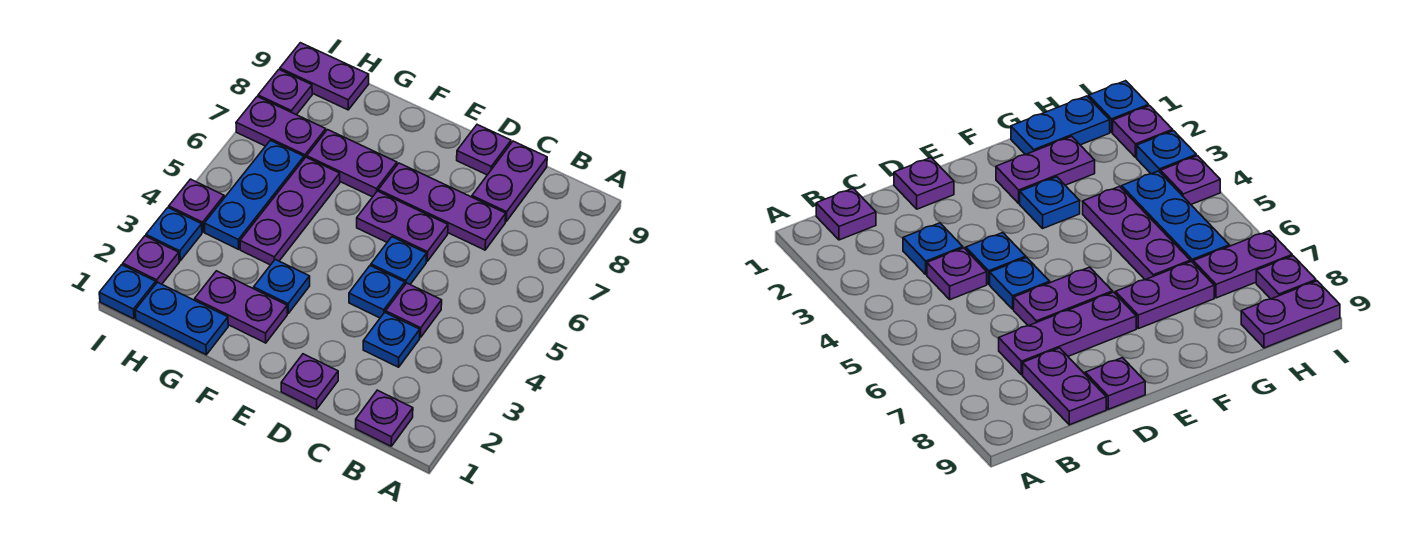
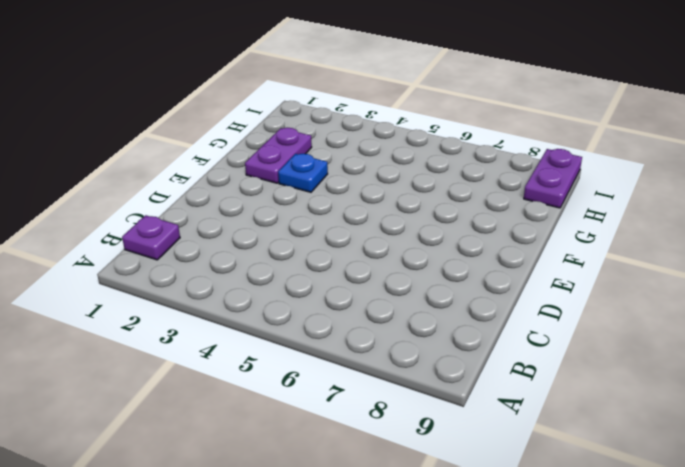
none -> blue 1x1 plate [363,312,420,367]
none -> purple 1x1 plate [386,283,442,338]
none -> purple 1x3 plate [378,163,506,250]

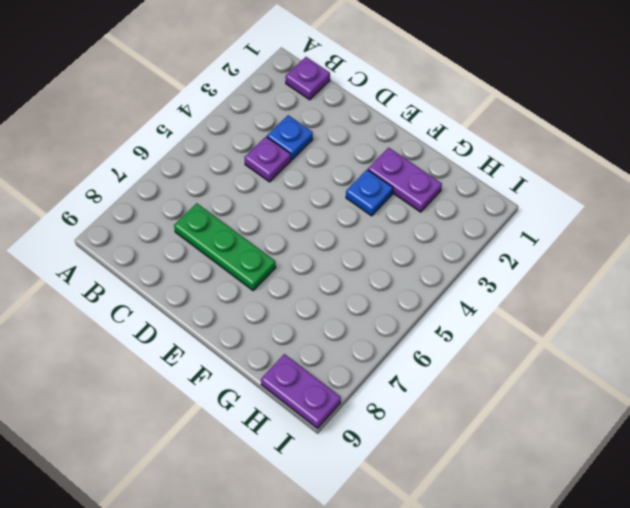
green 1x3 plate [174,203,276,290] -> purple 1x3 plate [378,163,506,250]
none -> purple 1x2 plate [472,141,547,221]
none -> purple 1x1 plate [281,354,338,409]
none -> blue 1x1 plate [349,266,405,318]

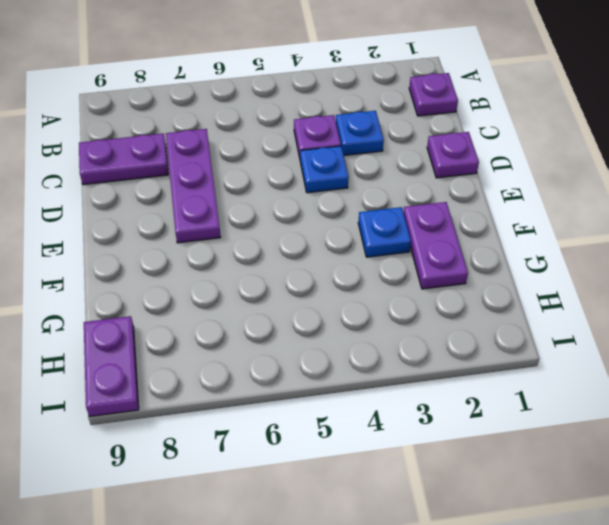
none -> blue 1x1 plate [371,237,427,284]
none -> purple 1x2 plate [357,191,448,261]
none -> purple 1x1 plate [457,125,511,175]

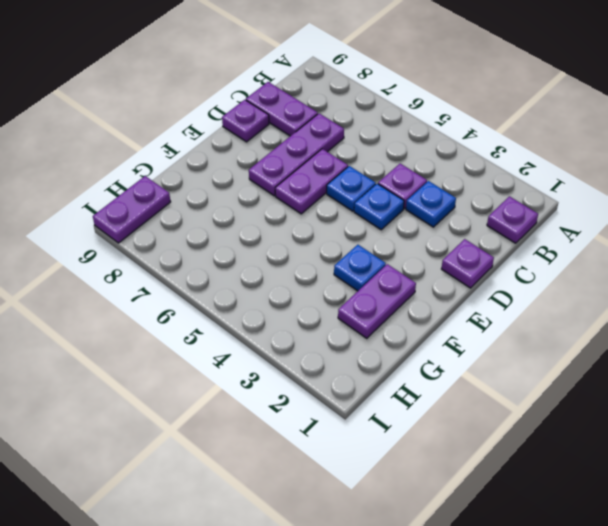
none -> purple 1x2 plate [307,130,397,197]
none -> blue 1x2 plate [135,282,228,355]
none -> purple 1x3 plate [240,157,340,265]

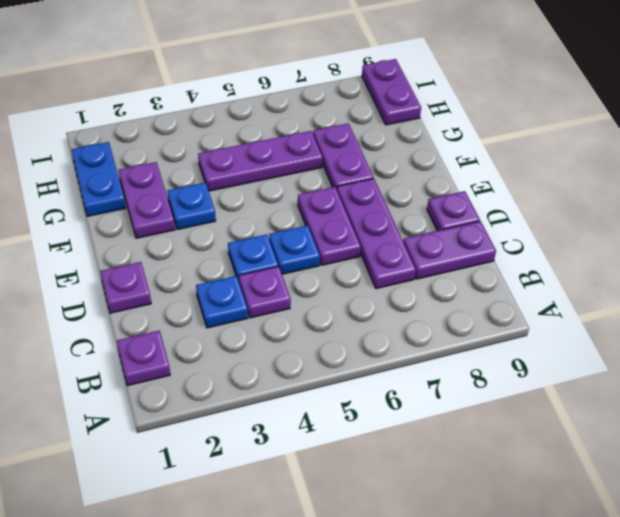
none -> blue 1x3 plate [204,140,304,249]
none -> purple 1x2 plate [236,97,326,159]
none -> blue 1x1 plate [99,265,156,319]

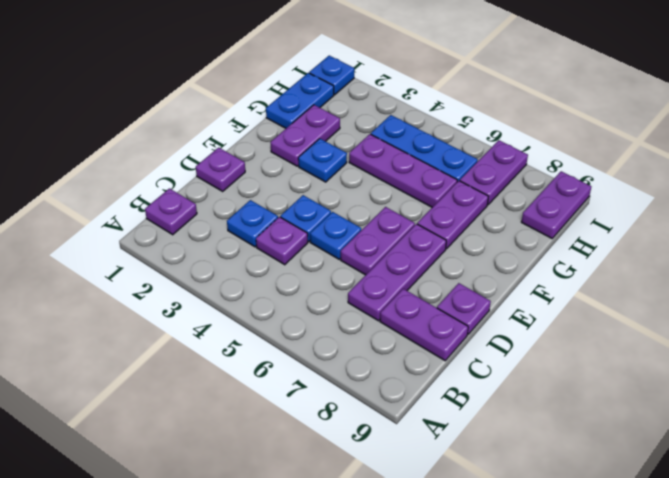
none -> purple 1x1 plate [123,236,179,284]
none -> blue 1x1 plate [146,208,202,261]
none -> purple 1x1 plate [169,179,224,232]

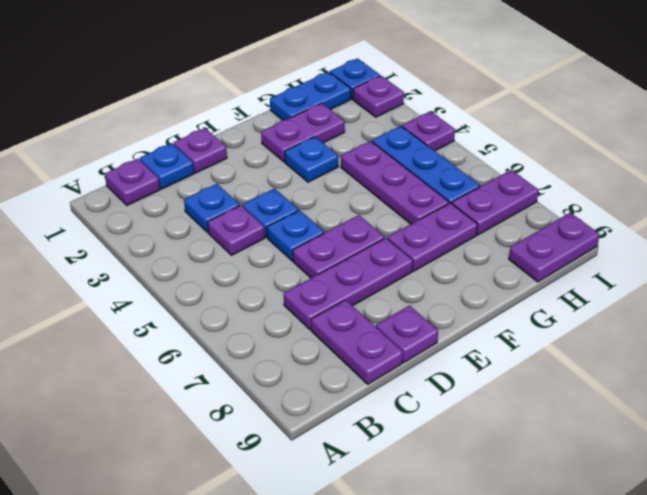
blue 1x1 plate [140,143,194,189] -> blue 1x1 plate moved to [146,208,202,261]
none -> purple 1x1 plate [258,70,312,115]

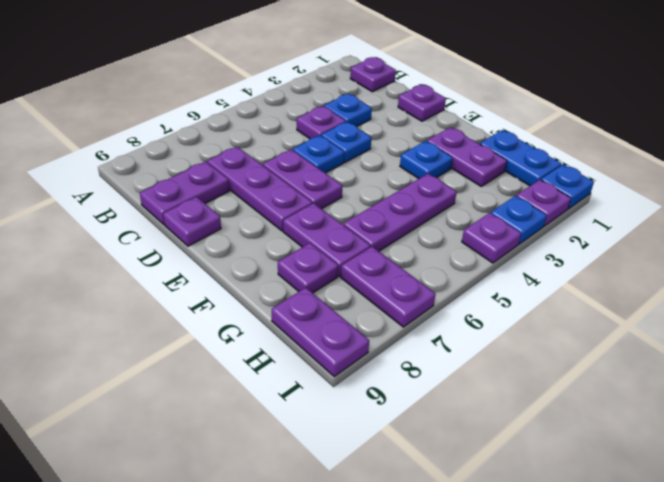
purple 1x1 plate [278,243,338,293] -> purple 1x1 plate moved to [258,70,312,115]
none -> blue 1x3 plate [204,140,304,249]

